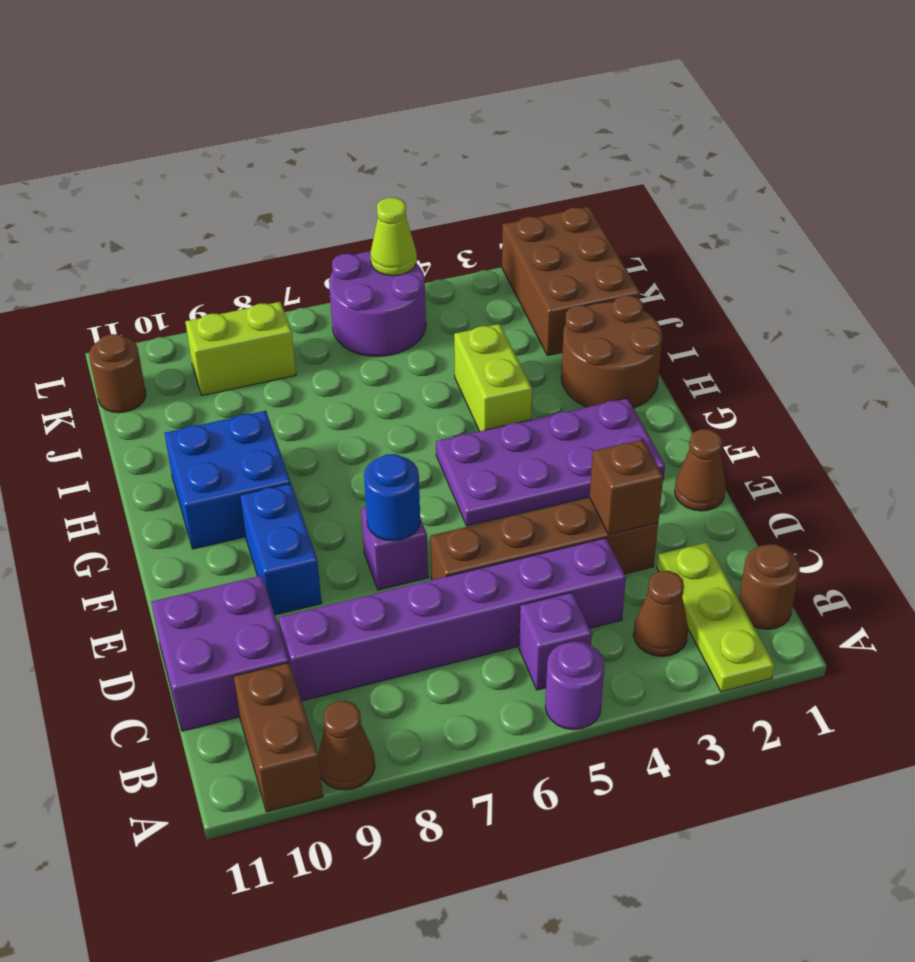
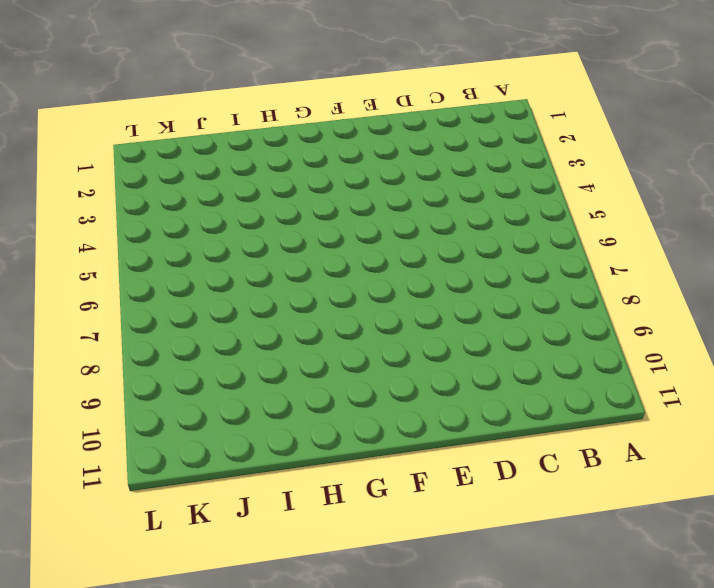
none -> lime 1x3 plate [657,542,774,692]
none -> purple 1x1 round brick [545,641,605,730]
none -> brown 1x1 cone [318,701,375,790]

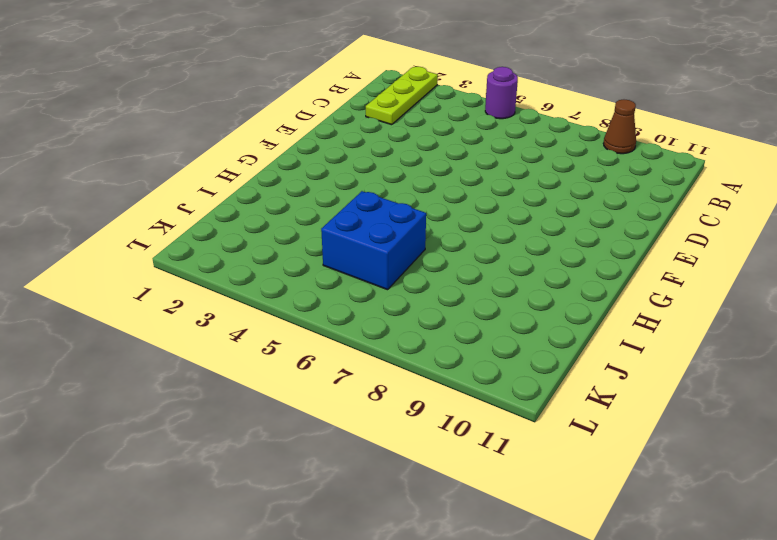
blue 2x2 brick [321,191,426,290] -> blue 2x2 brick moved to [164,411,290,549]
none -> brown 1x2 brick [233,663,323,812]
none -> brown 1x1 round brick [739,544,800,629]
none -> brown 1x1 cone [633,571,688,657]

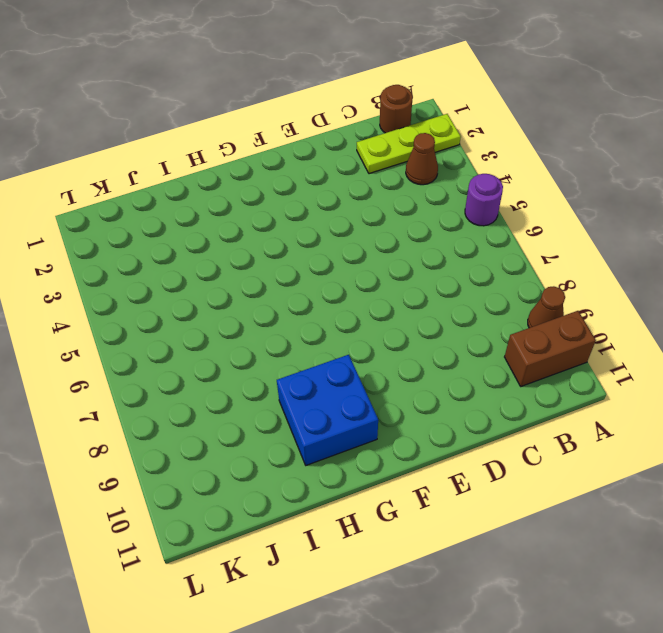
none -> purple 1x1 brick [519,592,592,690]
none -> purple 1x6 brick [278,538,626,701]
none -> purple 2x2 brick [151,576,289,731]

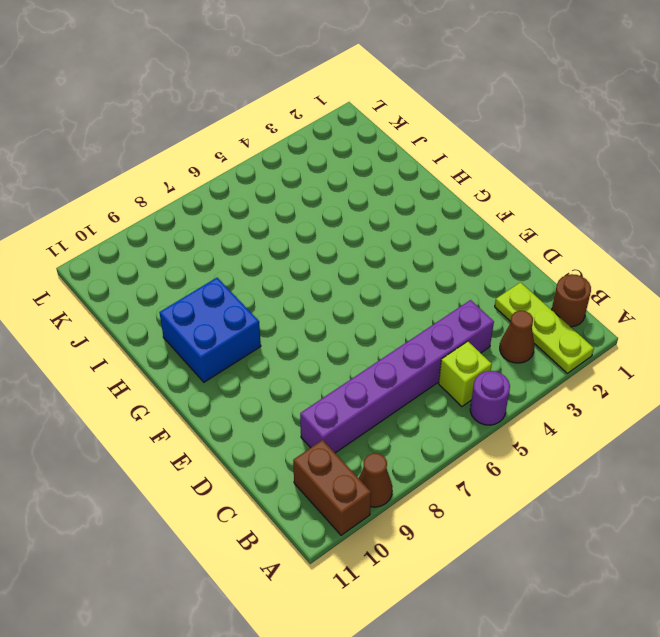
lime 1x1 brick [439,341,492,407] -> purple 1x1 brick [519,592,592,690]
none -> purple 2x2 brick [151,576,289,731]
none -> brown 1x4 brick [430,498,658,580]
none -> brown 1x1 cone [675,429,726,511]

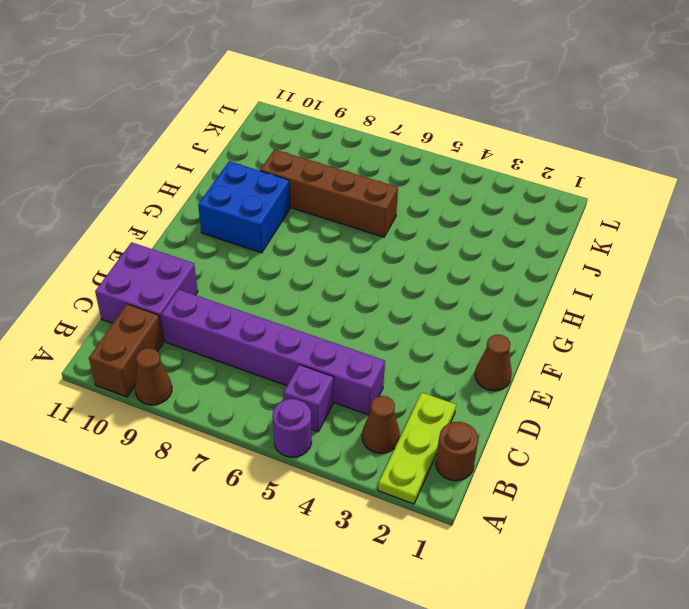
brown 1x4 brick [260,150,398,237] -> brown 1x4 brick moved to [430,498,658,580]
none -> purple 1x1 brick [361,508,428,590]
none -> blue 1x2 brick [240,483,322,615]
none -> purple 2x4 plate [436,398,665,526]

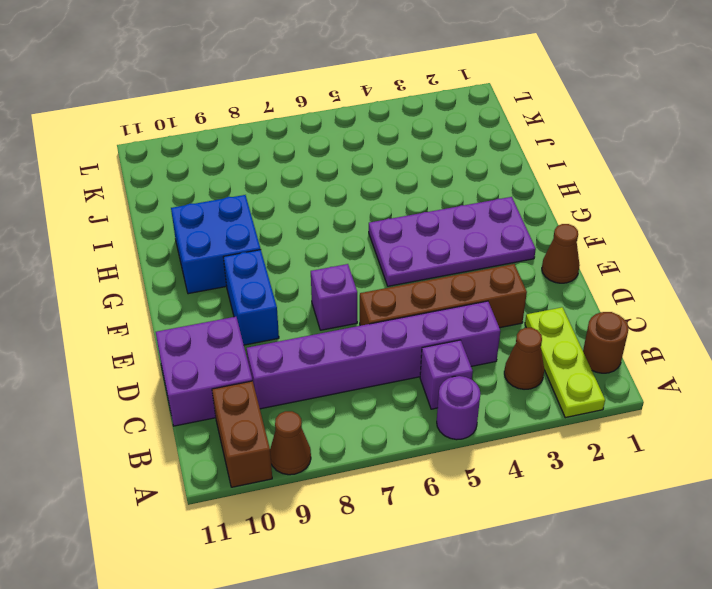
none -> brown 2x2 round brick [561,296,662,408]
none -> lime 1x2 brick [454,324,532,431]
none -> brown 2x3 brick [502,207,640,356]

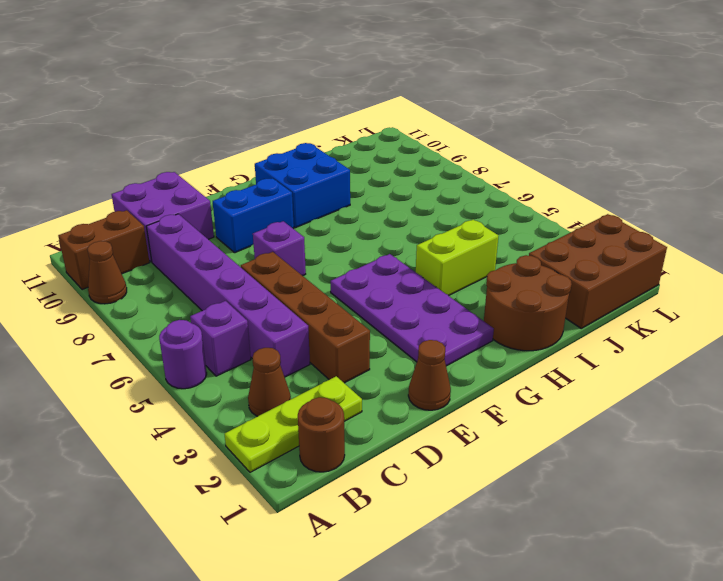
none -> purple 2x2 round brick [329,251,426,356]
none -> lime 1x2 brick [185,302,296,396]
none -> brown 1x1 round brick [89,334,146,413]

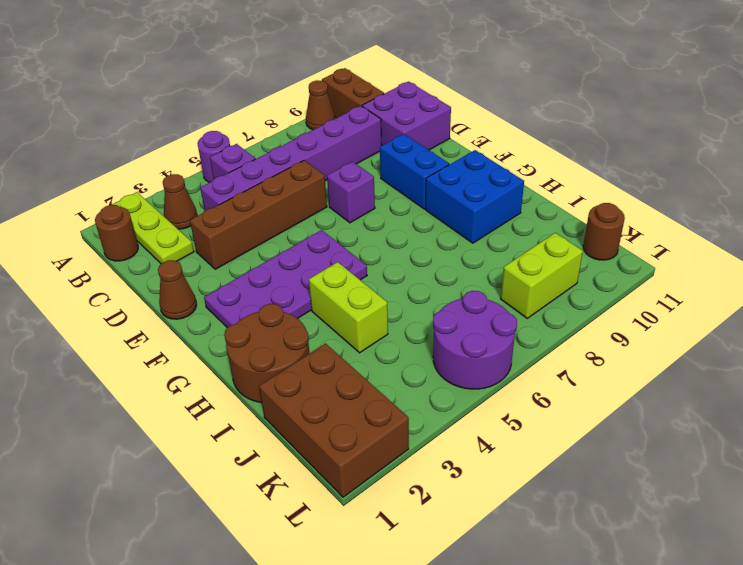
none -> brown 1x1 brick [590,440,663,535]
none -> blue 1x1 round brick [364,454,420,541]
none -> lime 1x1 cone [370,198,417,276]

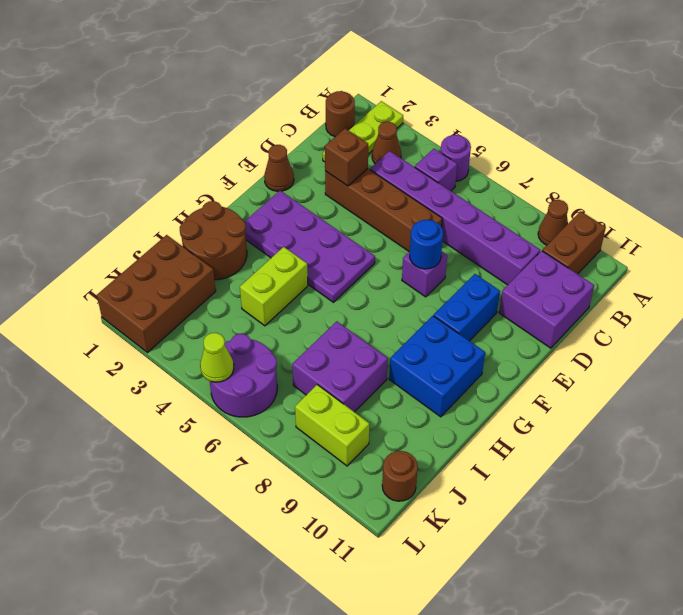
purple 2x2 brick [292,321,388,412] -> none

